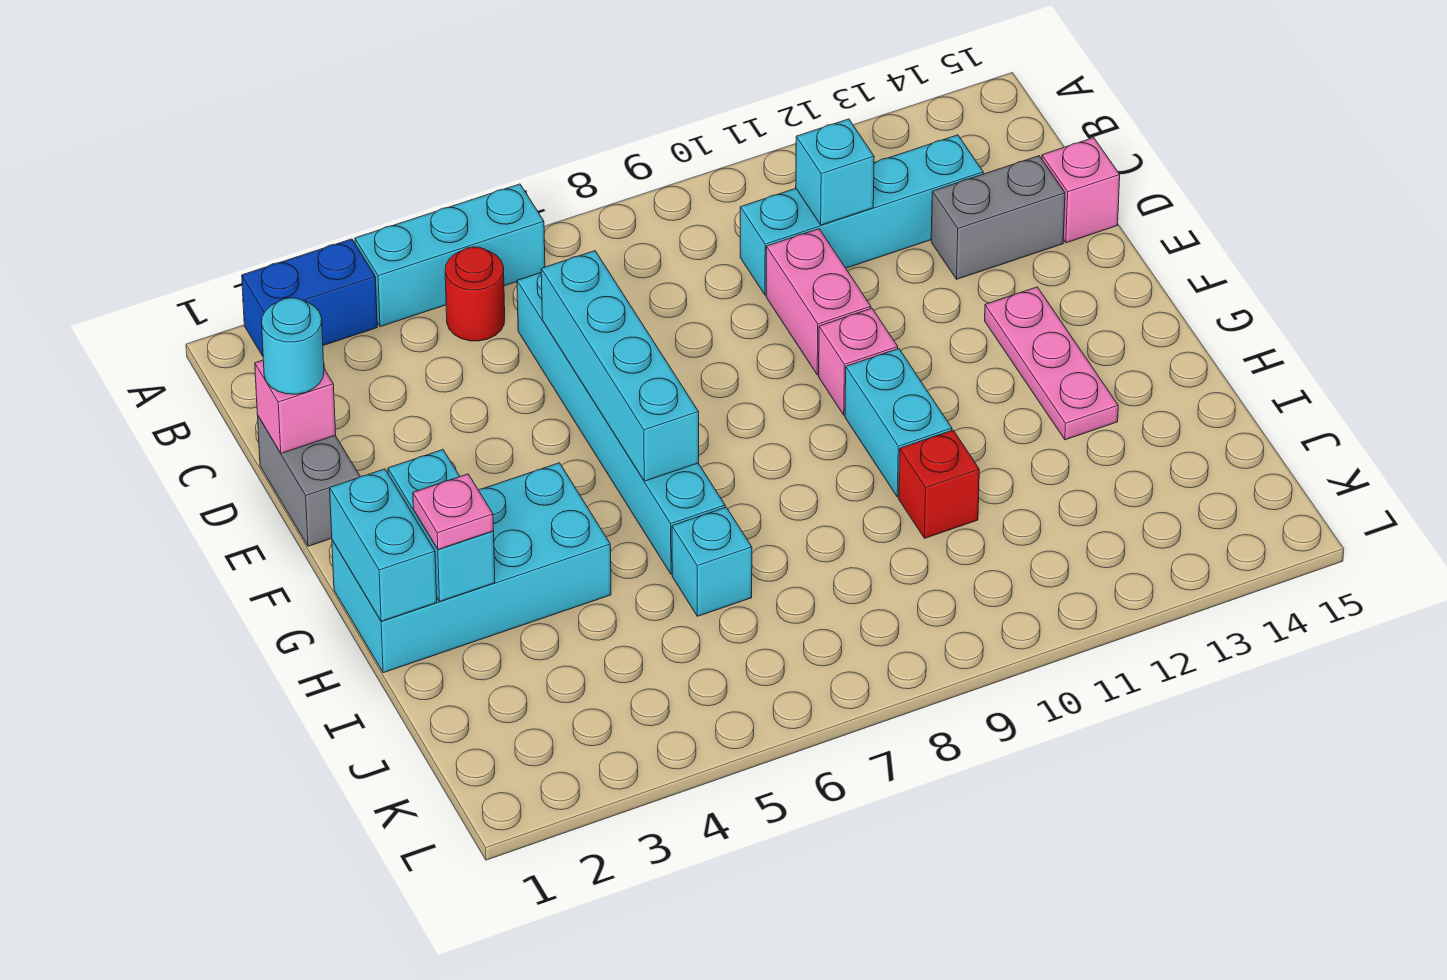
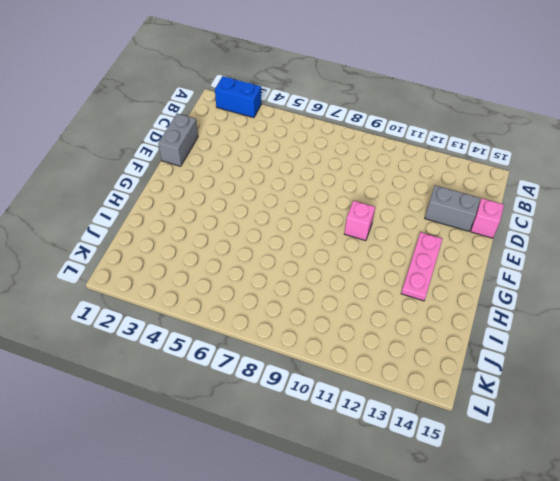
none -> cyan 1x3 brick [355,184,545,327]
none -> red 1x1 round brick [445,247,505,341]
none -> cyan 1x6 brick [517,273,725,574]

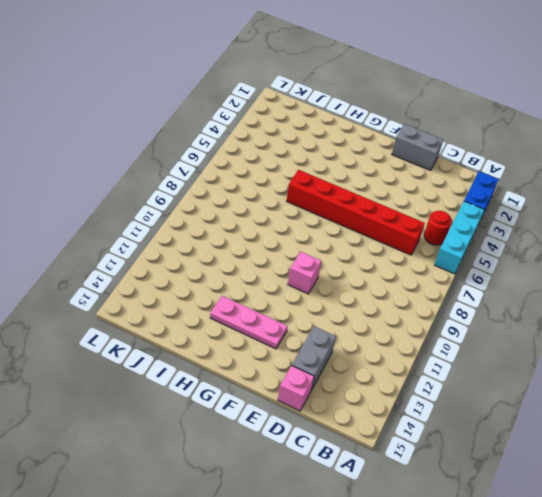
red 1x6 brick [287,170,425,255] -> cyan 1x6 brick [517,273,725,574]
none -> cyan 1x4 brick [740,135,983,295]
none -> pink 1x2 brick [766,229,871,375]
none -> cyan 2x4 brick [332,463,611,673]

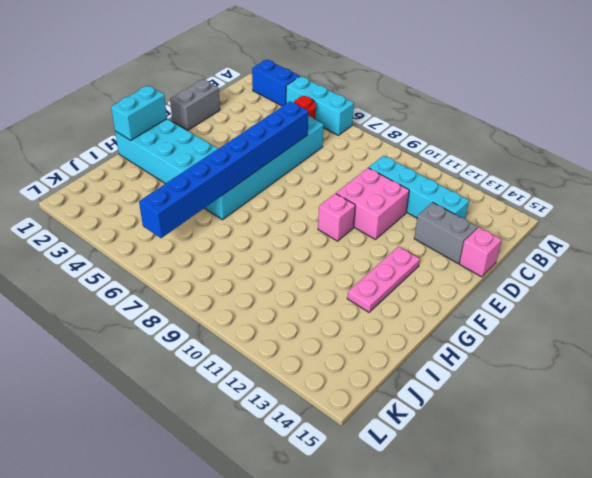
blue 1x8 brick [139,102,308,238] -> cyan 1x4 brick [541,251,699,481]
pink 2x2 brick [336,168,409,239] -> pink 1x2 brick [766,229,871,375]
none -> cyan 1x2 brick [845,349,952,497]
none -> cyan 1x1 brick [672,507,752,616]
none -> red 1x1 brick [899,430,979,538]

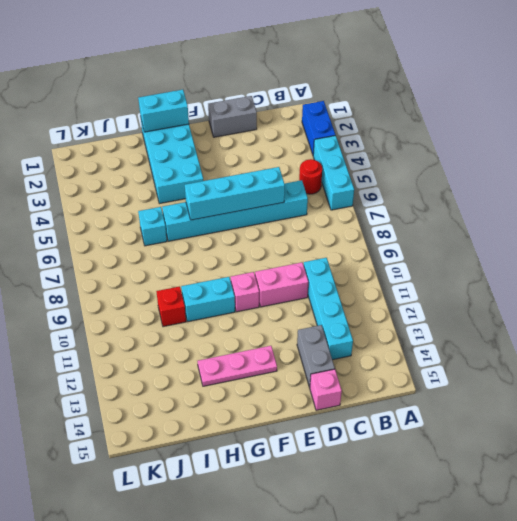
none -> cyan 1x1 brick [796,119,874,225]
none -> pink 1x1 brick [255,360,336,453]
none -> cyan 1x2 brick [388,450,495,601]

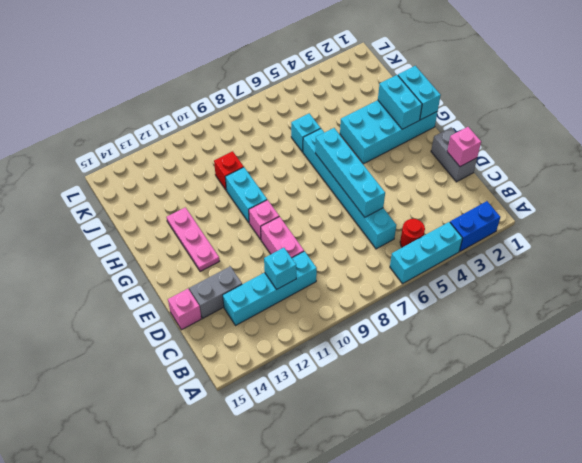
none -> cyan 1x1 round brick [262,298,324,394]
none -> pink 1x1 plate [413,474,494,550]

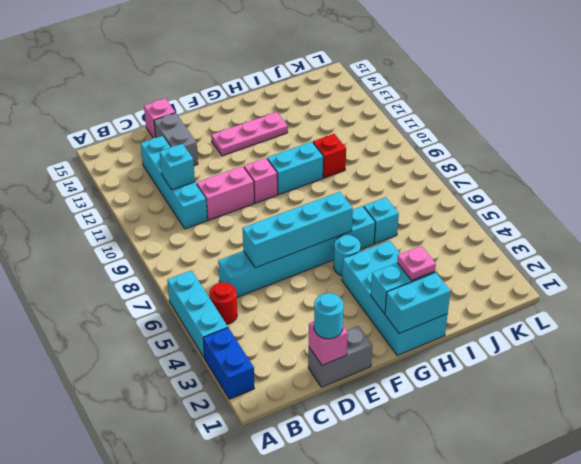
cyan 1x1 round brick [334,235,360,276] -> none

